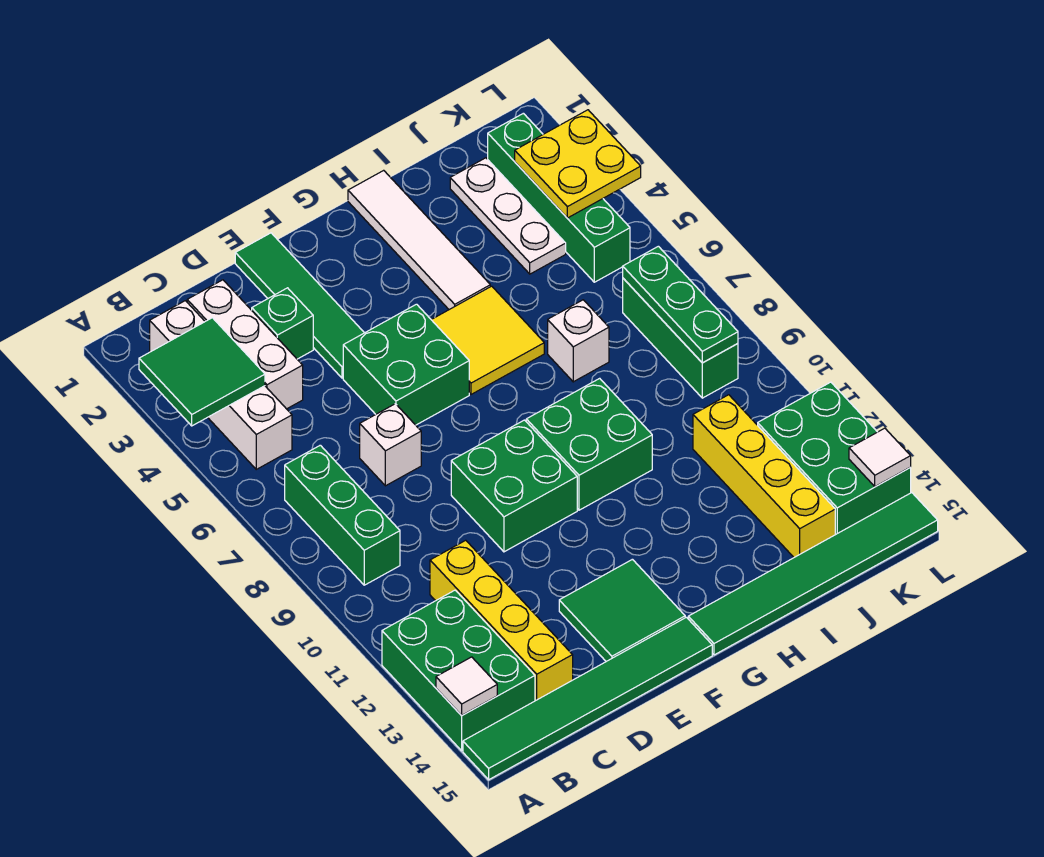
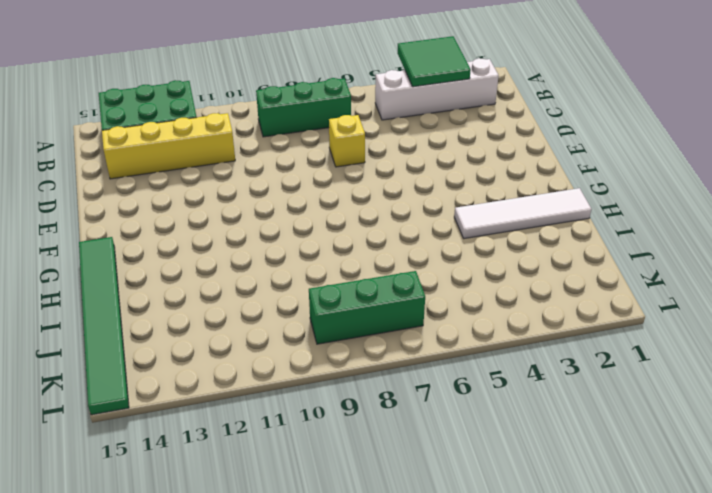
yellow 1x1 brick [329,115,365,167] -> white 1x1 brick [360,404,421,486]
none -> green 1x6 tile [463,617,712,780]
none -> white 1x3 brick [187,280,303,409]
none -> green 1x1 brick [252,288,313,359]

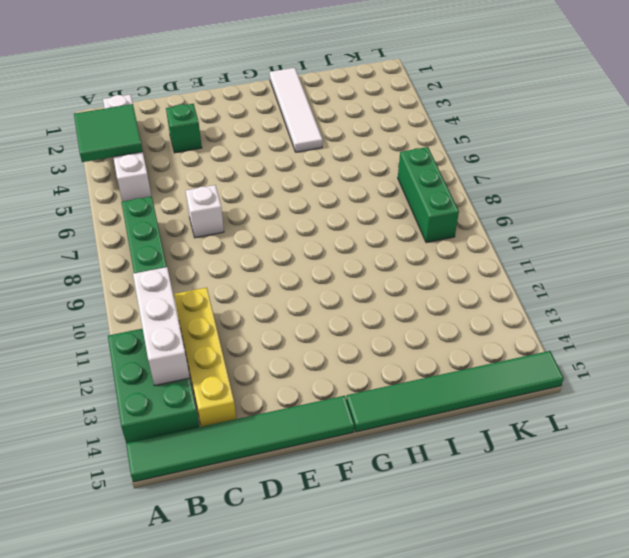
white 1x3 brick [133,267,190,386] -> white 1x3 brick moved to [187,280,303,409]
none -> green 1x4 tile [235,233,364,378]
none -> green 2x2 brick [343,304,469,425]
none -> green 2x2 brick [451,420,577,552]

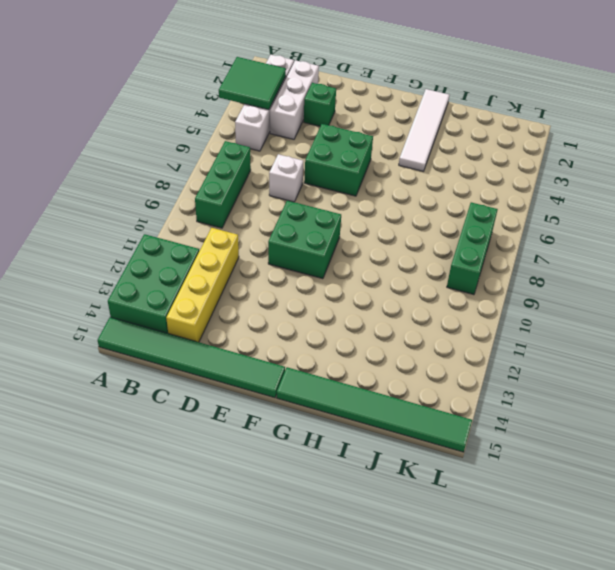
none -> green 1x4 tile [235,233,364,378]
none -> green 2x2 tile [559,559,685,661]
none -> yellow 2x2 tile [431,286,544,394]

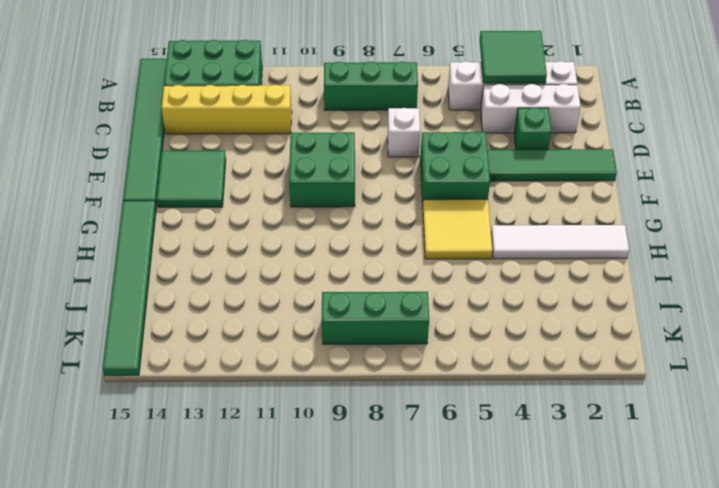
none -> green 2x2 brick [526,378,652,510]
none -> white 1x1 brick [548,300,609,382]
none -> white 1x3 plate [450,158,566,274]

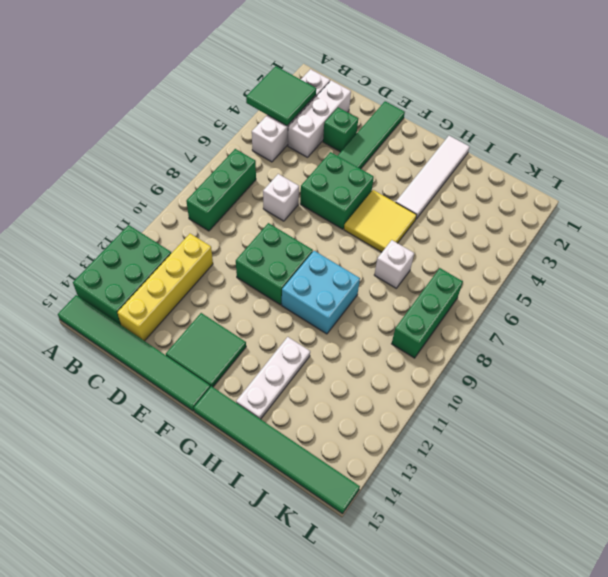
cyan 2x2 brick [282,251,360,334] -> green 2x2 brick [526,378,652,510]
white 1x3 plate [236,337,310,419] -> white 1x3 plate moved to [450,158,566,274]
none -> yellow 1x4 brick [693,395,835,557]
none -> green 1x4 brick [488,113,630,282]
none -> green 2x3 brick [758,382,911,535]

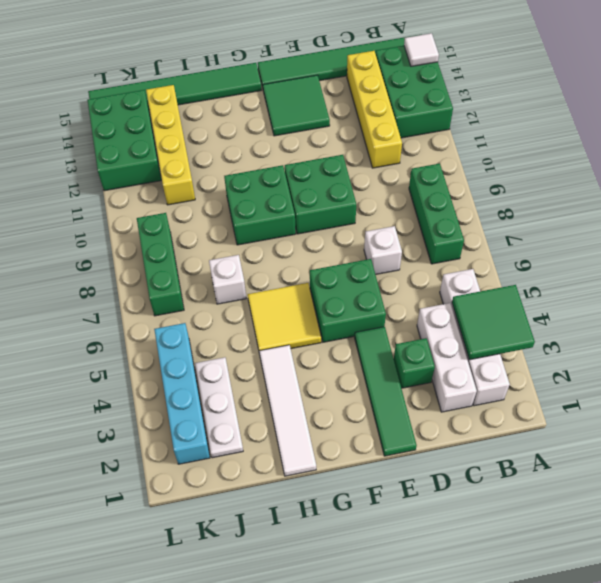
cyan 1x4 brick [154,323,210,464] -> green 1x4 brick [488,113,630,282]
none -> yellow 2x2 plate [515,110,641,218]
none -> green 1x3 plate [623,246,738,363]
none -> white 1x1 tile [849,428,911,487]

